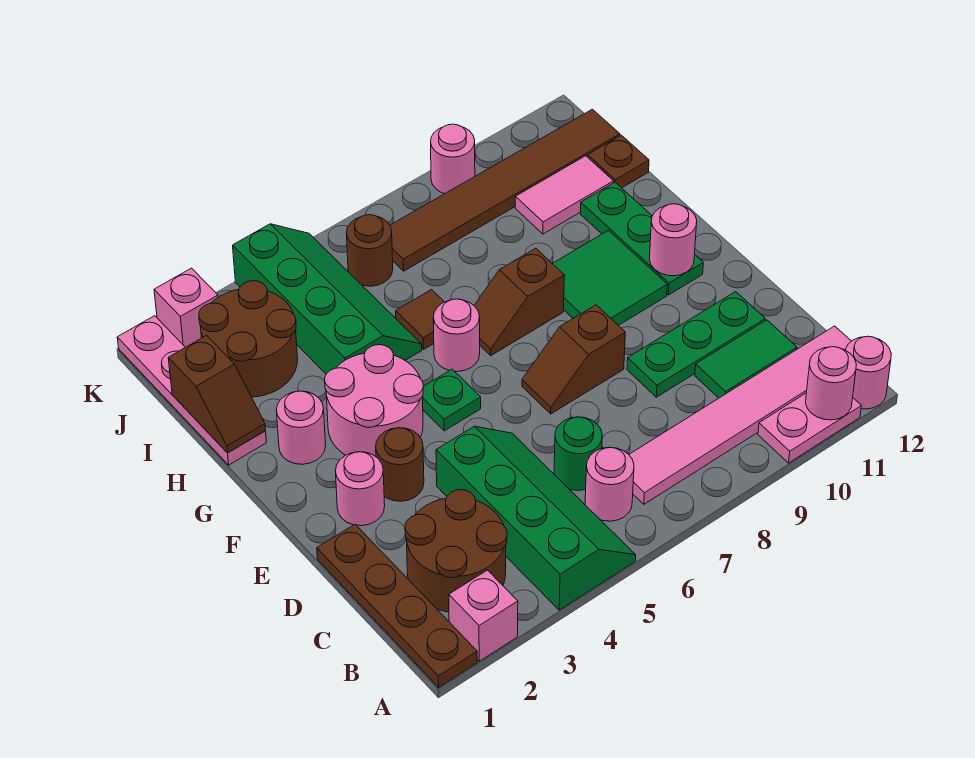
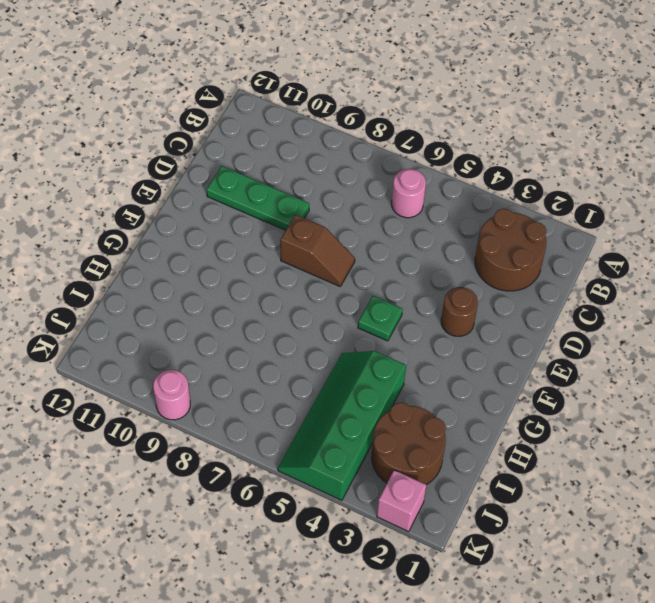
none -> brown 1x4 plate [317,524,477,687]
none -> pink 1x1 brick [449,570,518,661]
none -> green 2x4 slope [436,426,636,610]
none -> pink 1x2 plate [758,393,861,463]

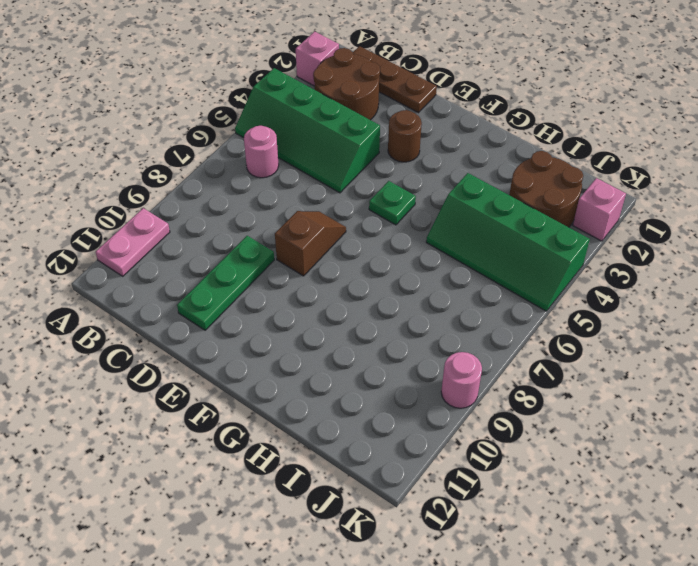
brown 1x3 plate [353,46,437,113] -> brown 1x4 plate [317,524,477,687]
none -> pink 1x1 round brick [845,336,891,409]
none -> pink 1x6 tile [629,326,851,504]
none -> green 1x1 round brick [554,417,602,490]
none -> green 1x2 tile [695,320,797,398]

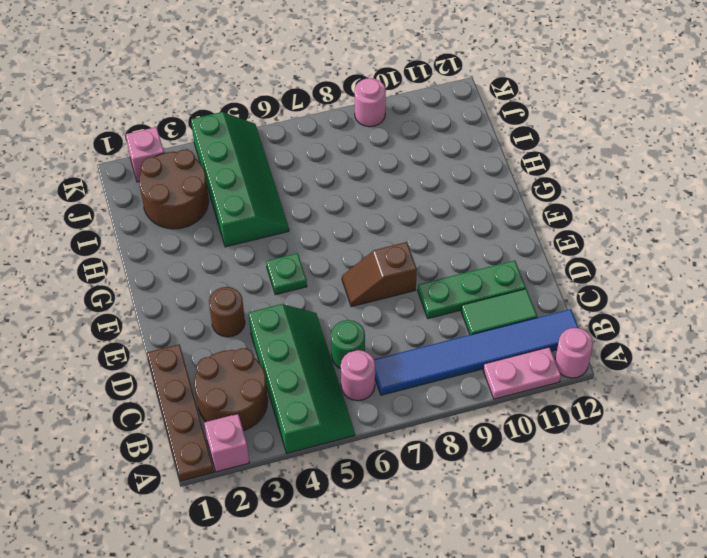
blue 1x6 tile [374,309,579,395] -> pink 1x6 tile [629,326,851,504]
none -> pink 1x1 round brick [336,452,385,526]
none -> pink 2x2 round brick [325,345,423,457]
none -> green 2x2 tile [552,230,667,325]
none -> green 1x3 plate [580,182,703,295]

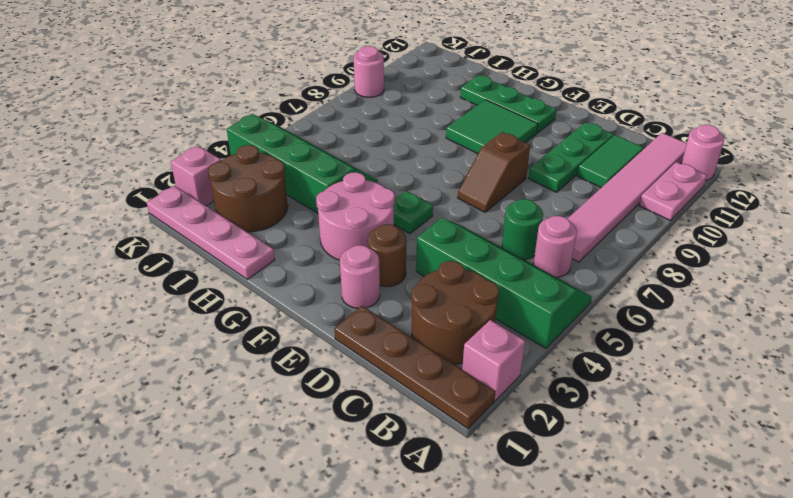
none -> pink 1x1 round brick [276,391,326,464]
none -> pink 1x1 round brick [433,299,480,371]
none -> brown 1x2 slope [474,248,564,355]
none -> brown 1x1 tile [396,290,444,350]

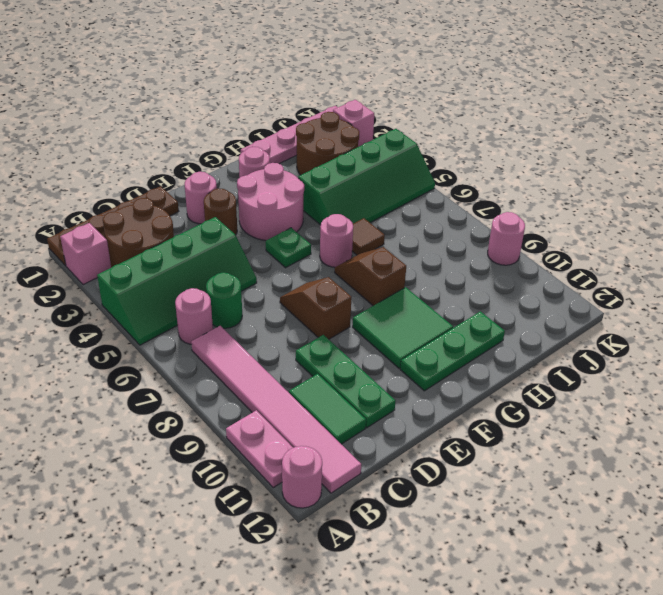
none -> pink 1x2 tile [515,156,614,234]
none -> brown 1x1 plate [587,135,649,188]
none -> brown 1x1 round brick [347,215,393,286]
none -> brown 1x6 tile [390,109,620,271]

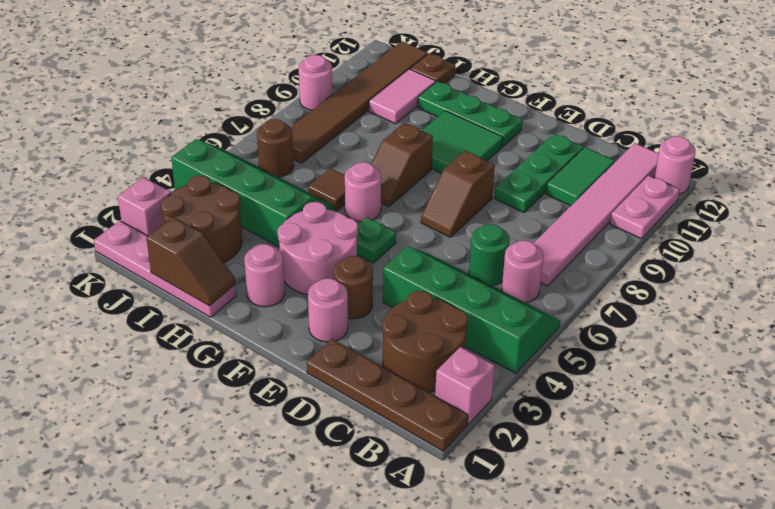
none -> pink 1x1 round brick [806,347,856,420]
none -> pink 1x1 round brick [649,204,697,276]

